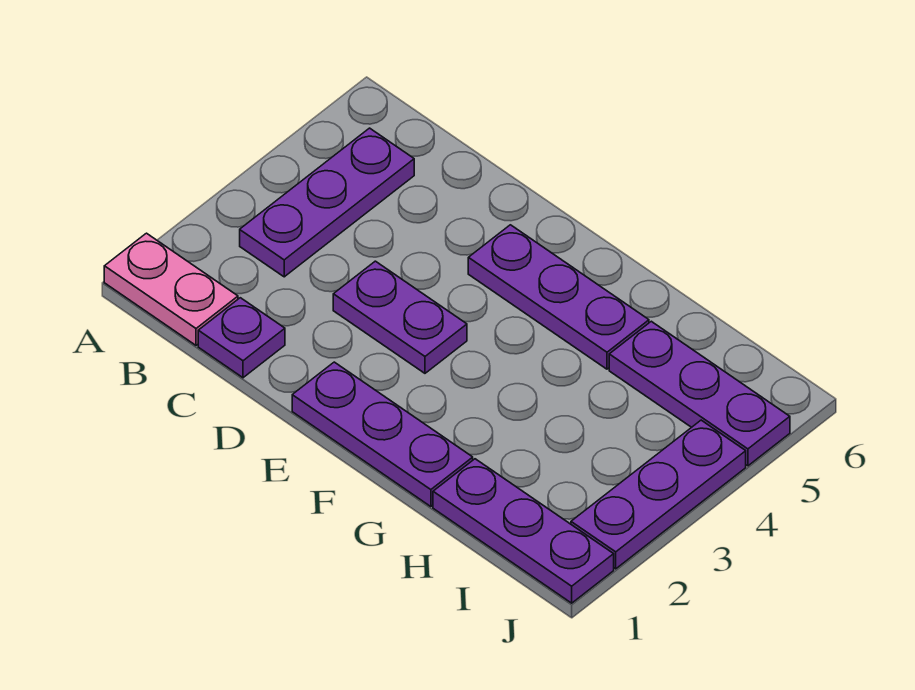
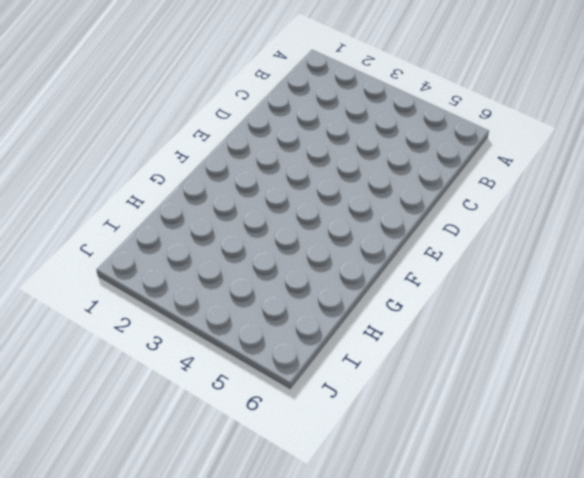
none -> pink 1x2 plate [104,233,238,345]
none -> purple 1x3 plate [240,128,414,277]

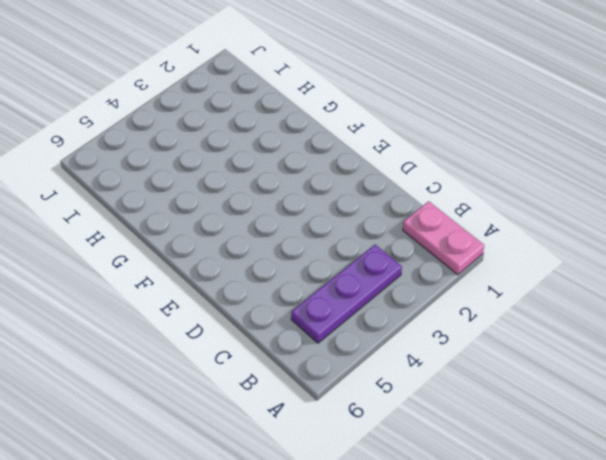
none -> purple 1x1 plate [198,298,285,378]
none -> purple 1x2 plate [333,261,467,373]

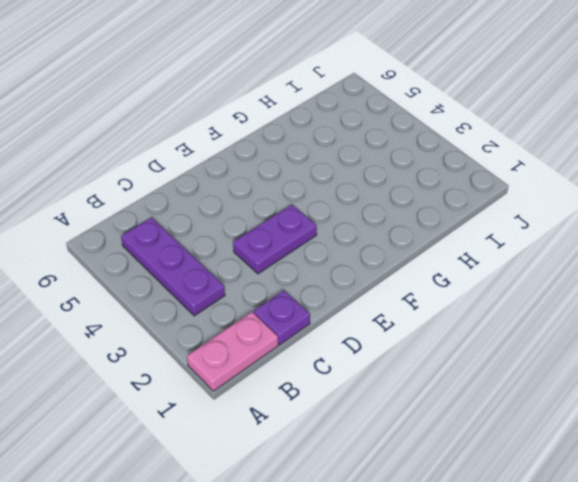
none -> purple 1x3 plate [292,362,473,507]
none -> purple 1x3 plate [468,225,649,369]

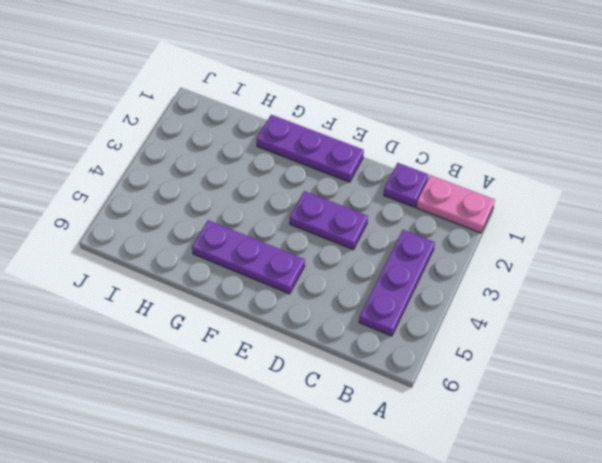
none -> purple 1x3 plate [433,459,614,603]
none -> purple 1x3 plate [609,321,790,466]

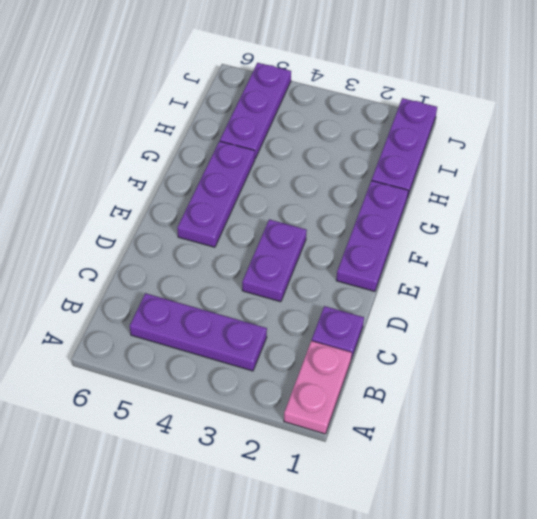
none -> purple 1x3 plate [571,420,746,569]

